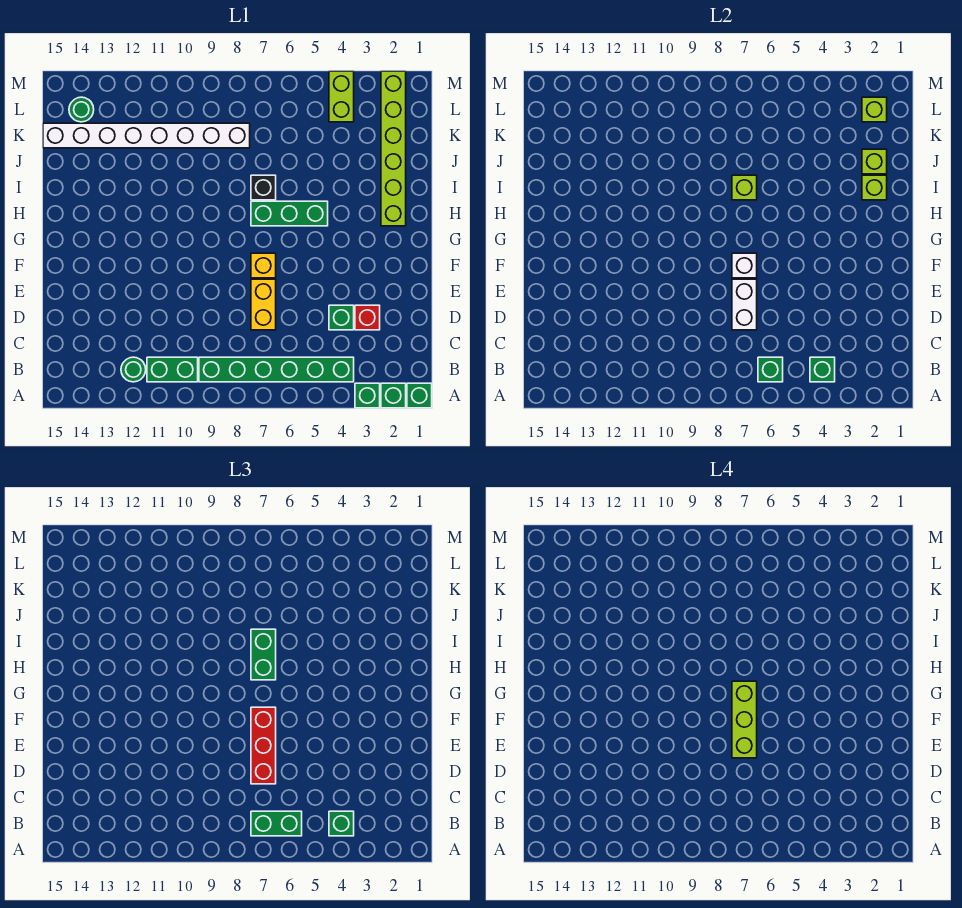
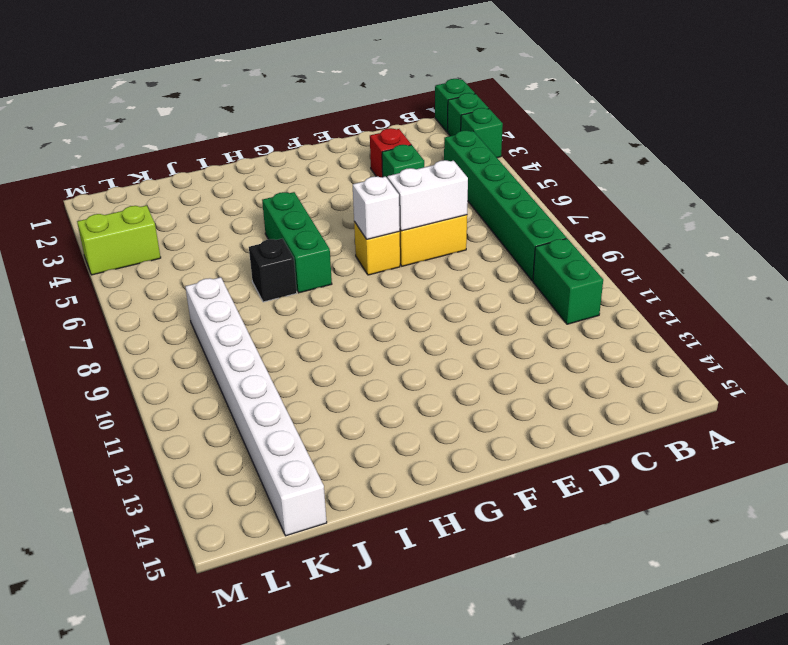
none -> green 1x1 round brick [121,357,146,382]
none -> lime 1x6 brick [381,71,406,226]
none -> green 1x1 round brick [69,97,94,122]

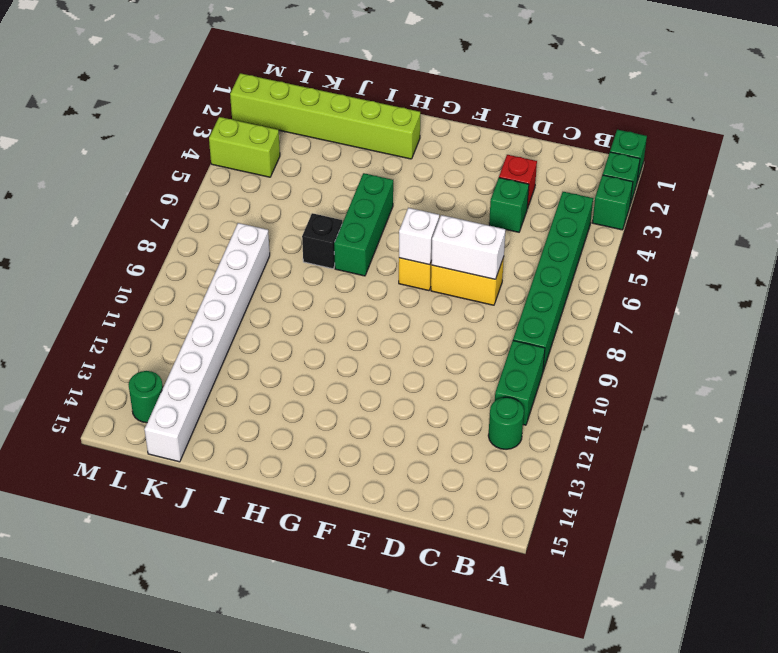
none -> green 1x1 brick [810,357,835,382]
none -> green 1x1 brick [758,357,783,382]
none -> lime 1x1 brick [862,175,887,200]

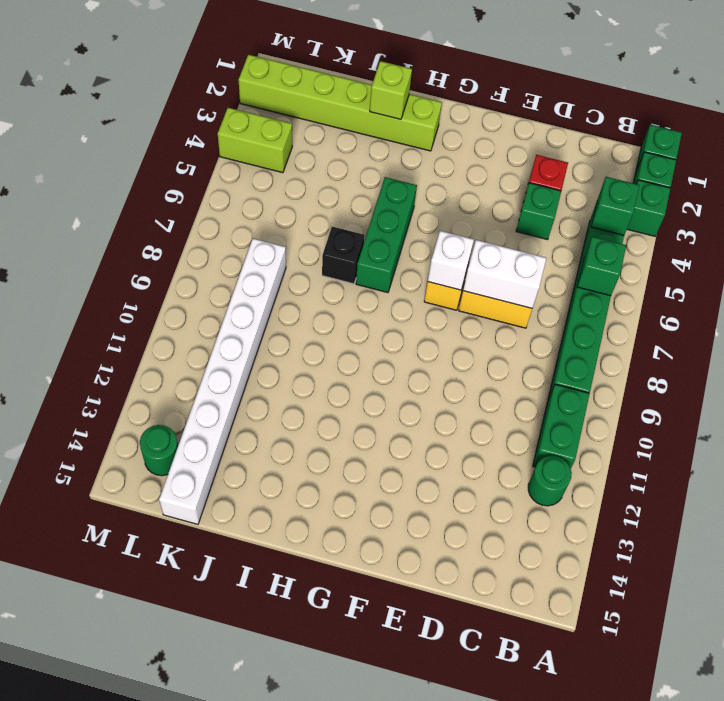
none -> lime 1x1 brick [732,175,757,200]
none -> lime 1x1 brick [862,149,887,174]
none -> lime 1x1 brick [862,97,887,122]

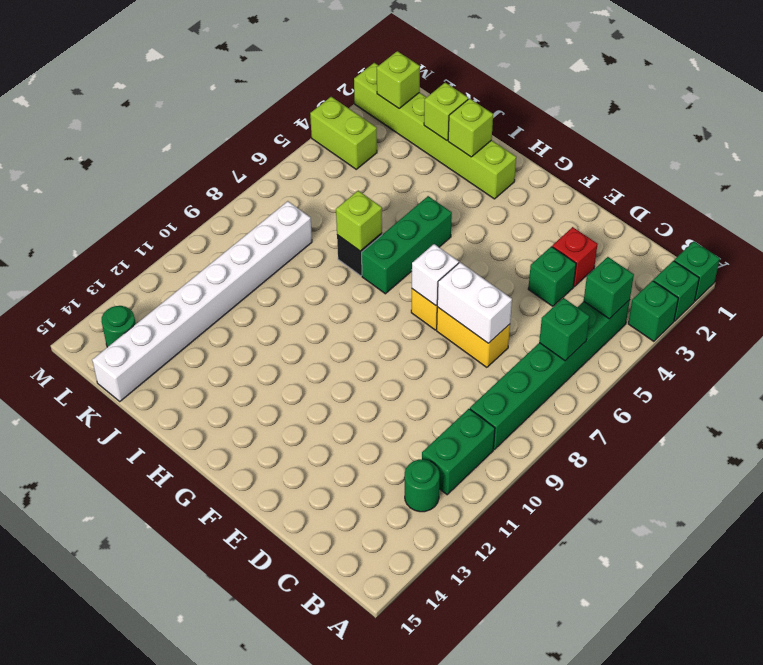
none -> green 1x1 brick [329,811,354,836]
none -> green 1x2 brick [251,811,302,836]
none -> red 1x3 brick [251,707,276,784]

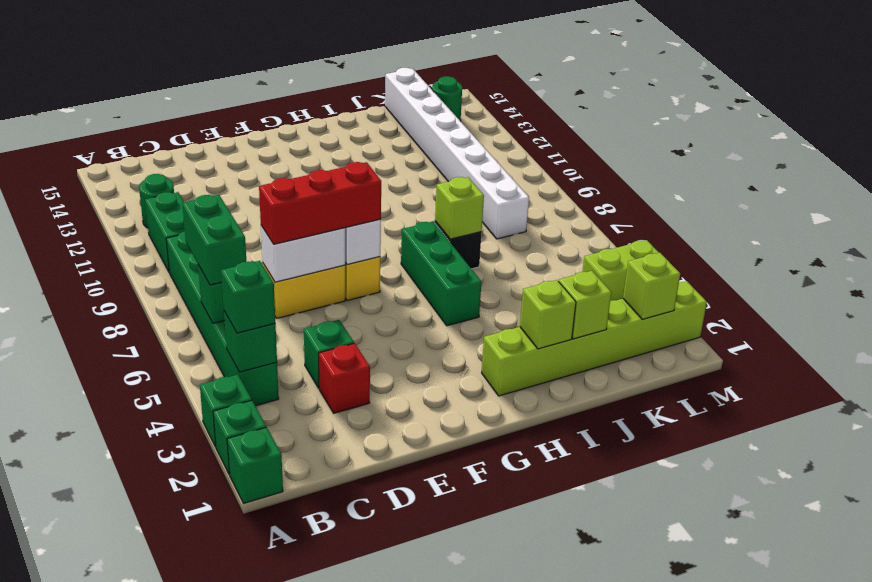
none -> green 1x2 brick [251,629,276,680]
none -> lime 1x3 brick [732,681,757,758]

